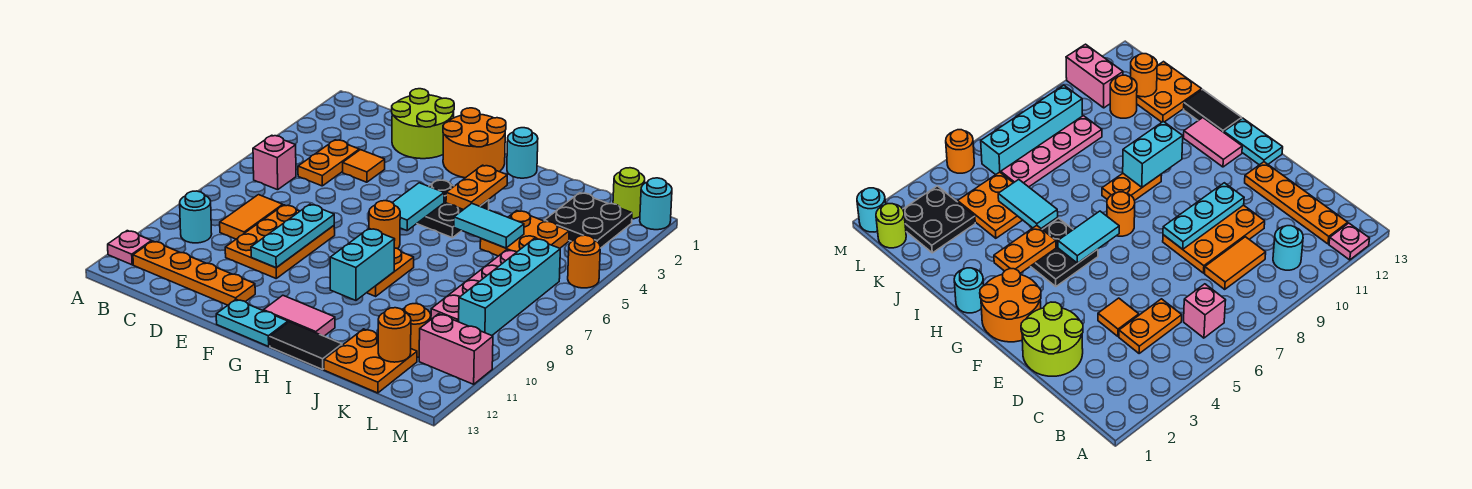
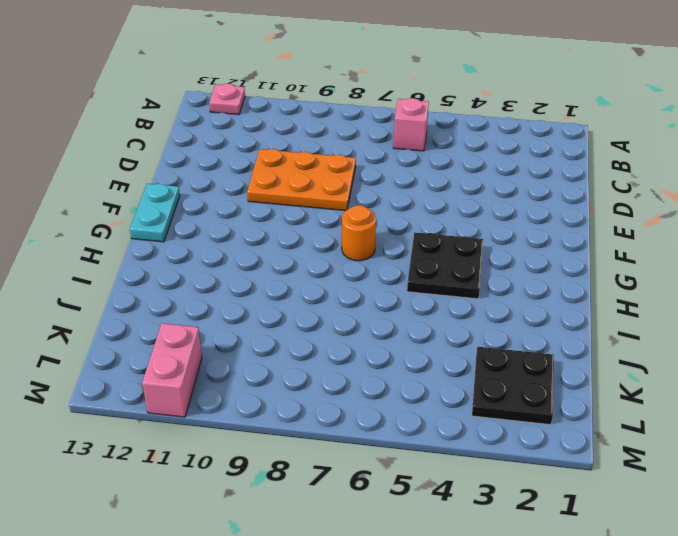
none -> cyan 1x1 round brick [180,191,212,243]
none -> orange 1x4 plate [133,241,255,305]
none -> orange 1x2 plate [298,140,359,186]
none -> orange 1x2 tile [220,195,283,239]

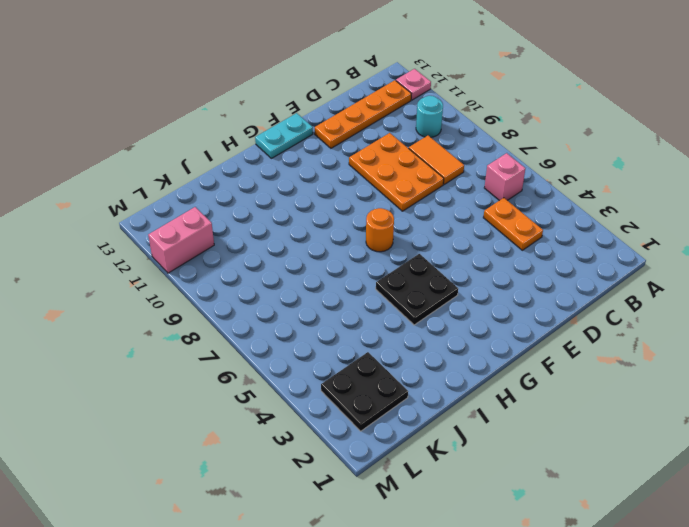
none -> lime 2x2 round brick [392,89,454,159]
none -> orange 1x1 tile [343,150,385,182]
none -> orange 2x2 round brick [443,108,506,178]
none -> pink 1x2 tile [263,295,335,336]

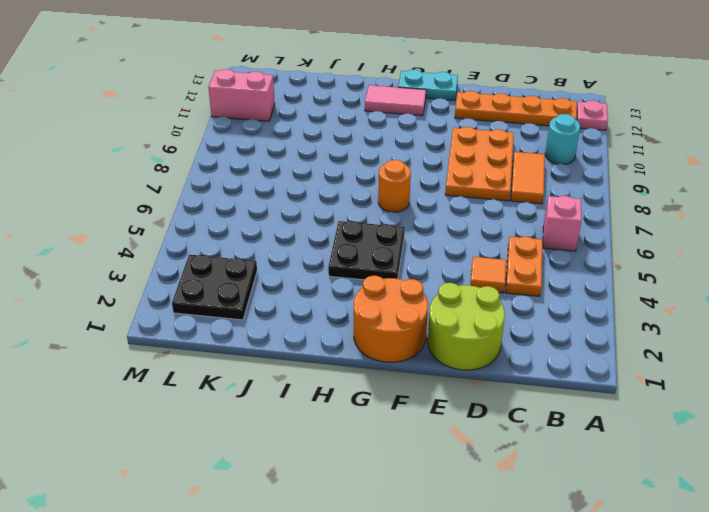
none -> cyan 1x1 round brick [507,128,538,178]
none -> orange 1x2 plate [367,248,414,296]
none -> black 1x2 tile [270,322,342,369]
none -> orange 2x2 plate [480,211,569,256]

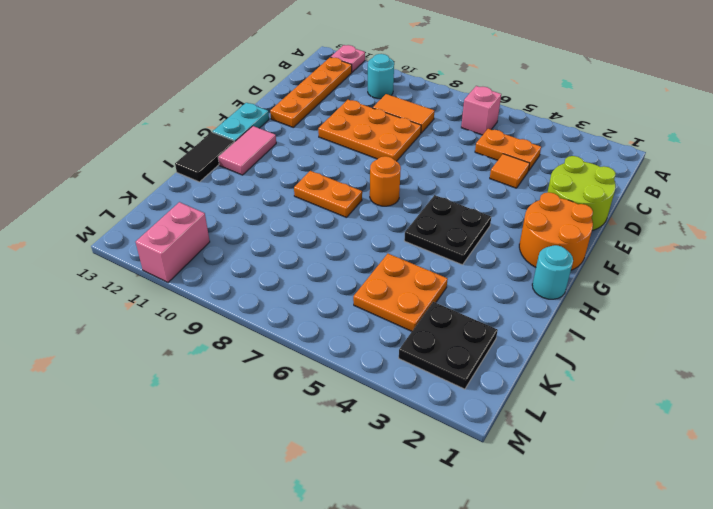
none -> orange 2x2 plate [324,329,417,393]
none -> pink 1x4 plate [431,250,516,322]
none -> orange 1x1 round brick [402,304,431,357]
none -> lime 1x1 round brick [613,168,645,219]

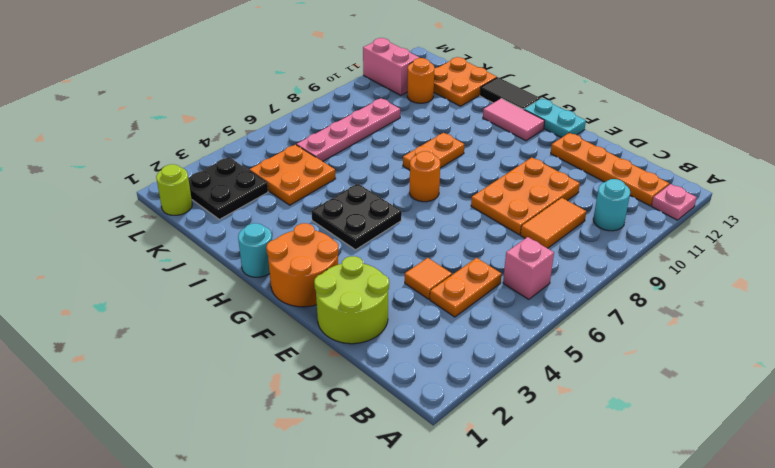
none -> cyan 1x4 brick [459,239,560,335]
none -> cyan 1x1 round brick [640,178,672,230]
none -> orange 1x1 round brick [568,235,600,288]
none -> cyan 1x3 plate [251,204,334,268]

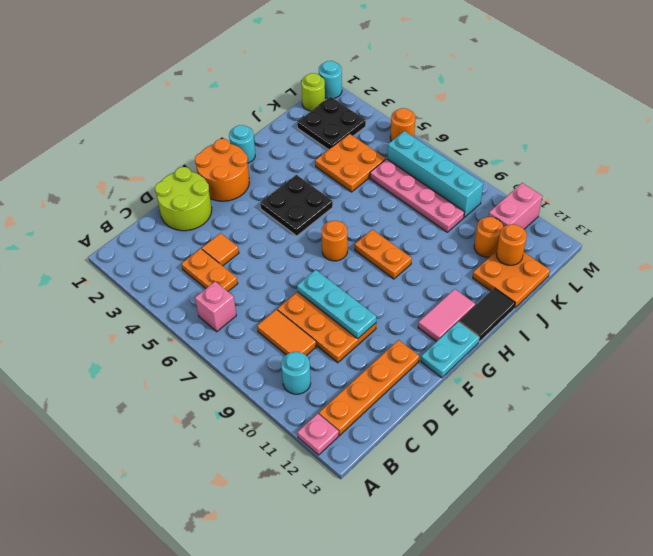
none -> cyan 1x2 tile [392,183,444,231]
none -> orange 1x2 plate [446,165,507,210]
none -> cyan 1x2 brick [330,229,395,300]
none -> cyan 1x2 tile [454,203,524,248]

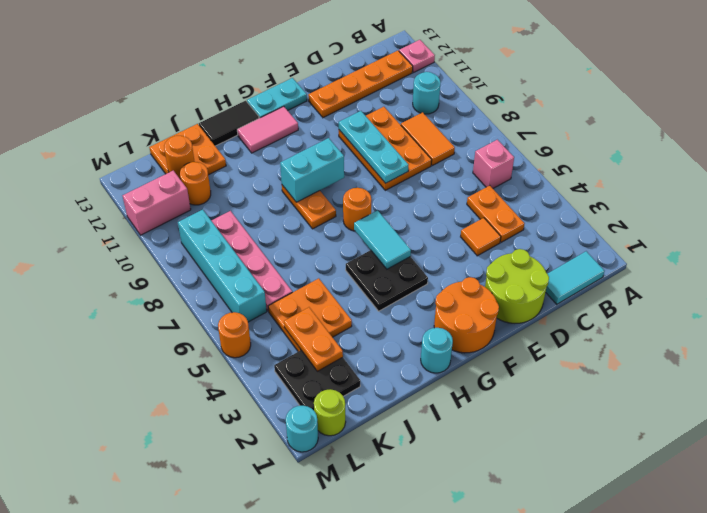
cyan 1x2 tile [546,251,604,304] -> cyan 1x2 tile moved to [454,203,524,248]
cyan 1x2 brick [280,138,344,202] -> cyan 1x2 brick turned to [330,229,395,300]
orange 1x2 plate [284,307,343,371] -> orange 1x2 plate moved to [446,165,507,210]

